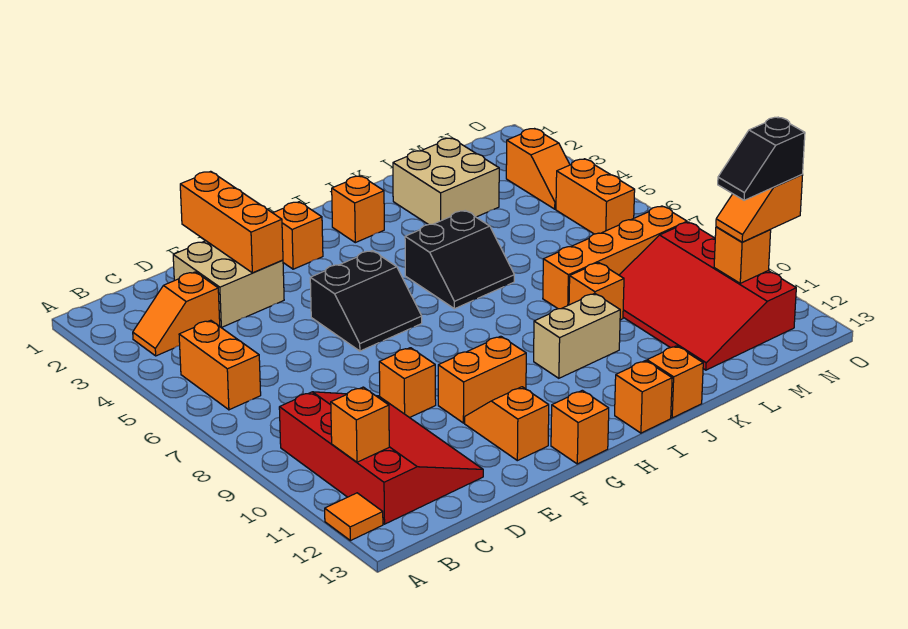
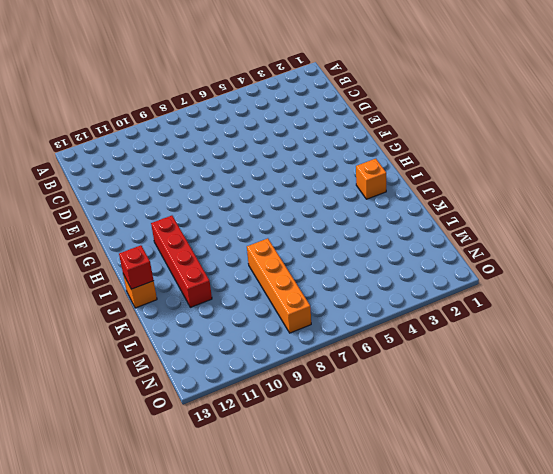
red 1x4 brick [151,216,212,307] -> none
red 1x1 brick [119,245,154,289] -> none
none -> orange 1x1 tile [325,493,383,541]
none -> orange 1x2 slope [133,272,220,356]
none -> orange 1x2 brick [179,320,261,410]

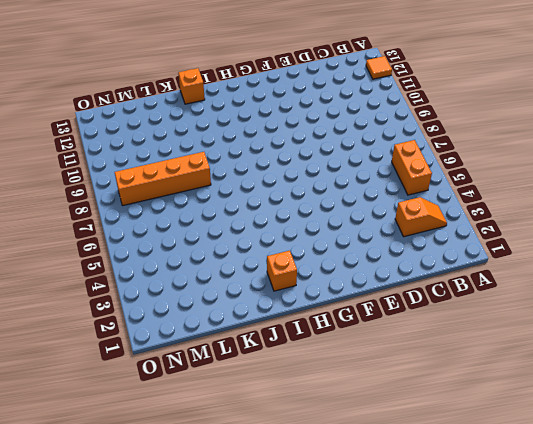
none -> red 3x4 slope [279,392,483,524]
none -> tan 2x2 brick [173,241,284,327]
none -> orange 1x1 brick [379,348,436,418]

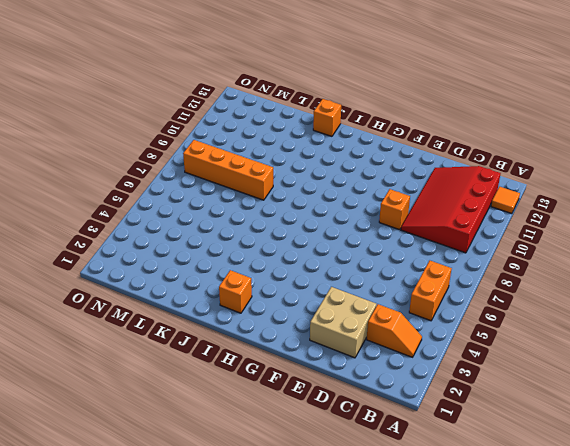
none -> black 2x2 slope [310,251,422,351]
none -> orange 1x2 brick [438,336,526,423]
none -> orange 1x2 slope [465,387,549,461]

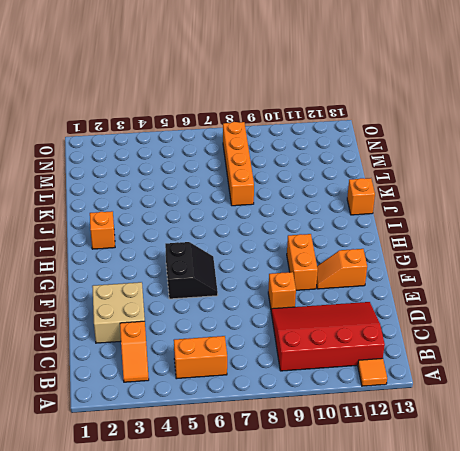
none -> orange 1x1 brick [273,202,323,269]
none -> orange 1x1 brick [551,390,609,464]
none -> black 2x2 slope [405,211,514,309]

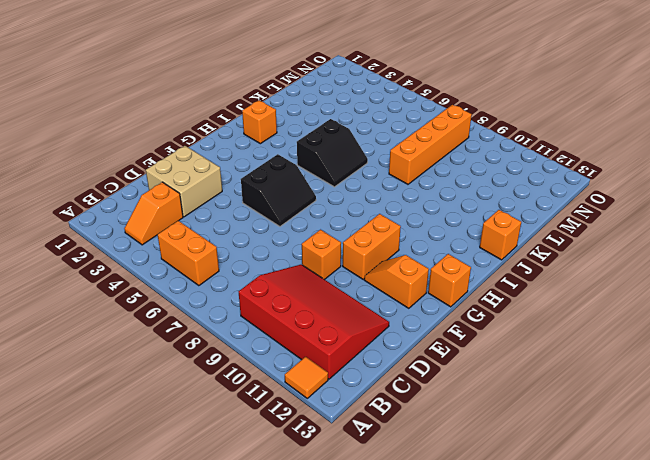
none -> orange 1x1 brick [273,202,323,269]
none -> tan 1x2 brick [534,293,620,378]
none -> orange 1x1 brick [615,361,672,433]

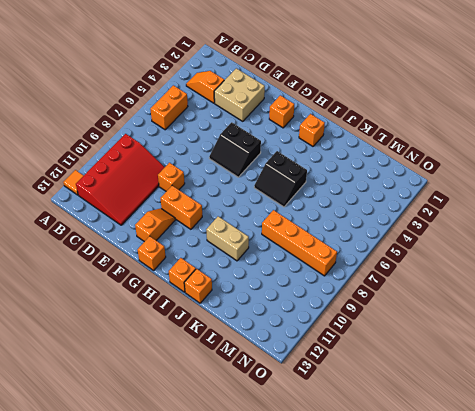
none -> tan 2x2 brick [393,138,499,225]
none -> orange 1x1 brick [569,263,624,320]
none -> red 3x4 slope [619,222,796,370]

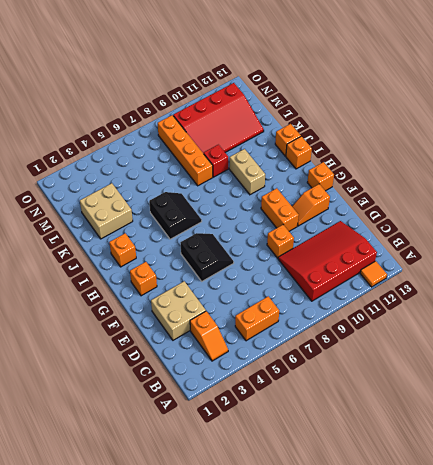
red 1x1 brick [204,145,228,177] -> orange 1x1 brick [569,263,624,320]
none -> orange 1x2 slope [506,129,570,209]
none -> orange 1x2 brick [556,159,635,234]
none -> orange 1x1 brick [331,387,389,462]

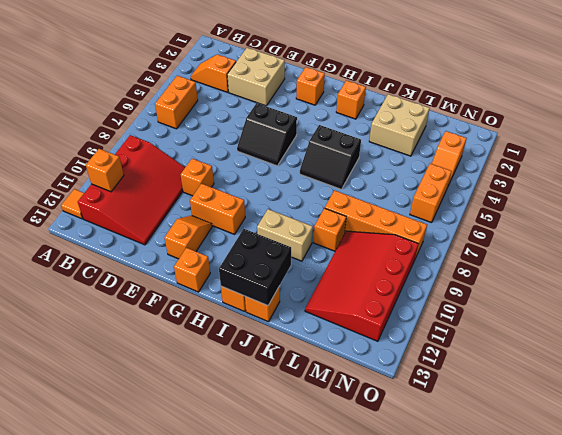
black 2x2 brick [219,229,291,306] -> none
none -> orange 1x3 brick [180,171,283,273]
none -> orange 1x1 brick [714,227,771,283]
none -> orange 1x2 slope [716,175,803,242]

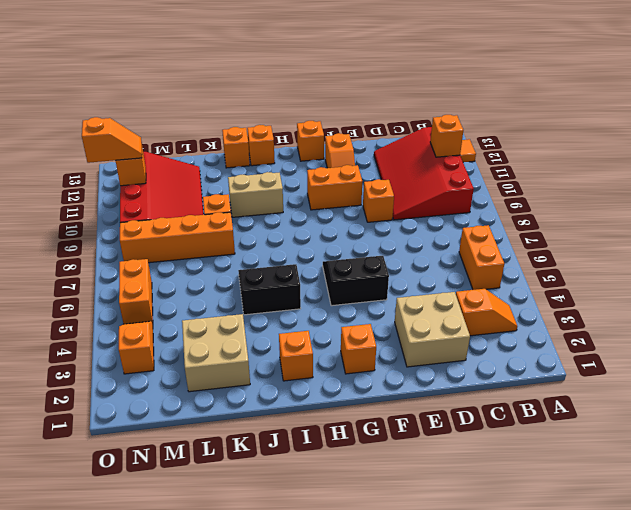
none -> orange 1x3 brick [180,171,283,273]
none -> black 1x2 slope [718,117,805,200]

